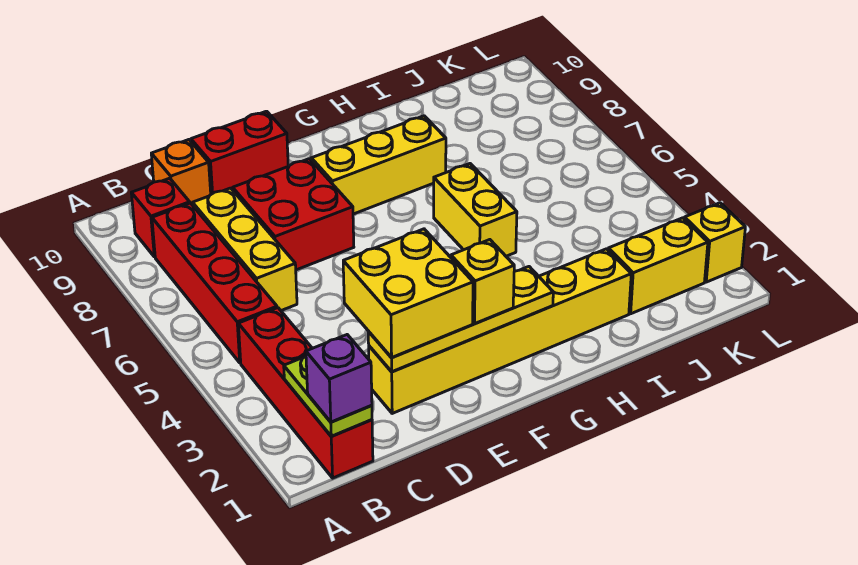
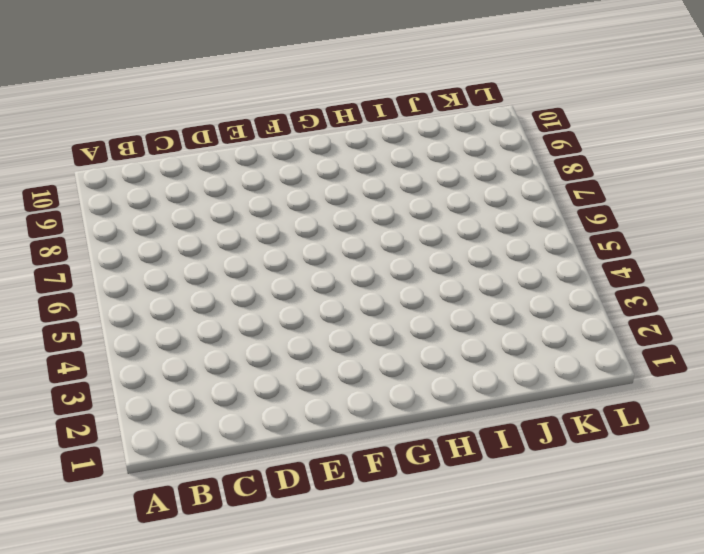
none -> red 1x4 brick [238,308,373,478]
none -> red 1x4 brick [152,203,277,363]
none -> red 1x1 brick [131,178,190,257]

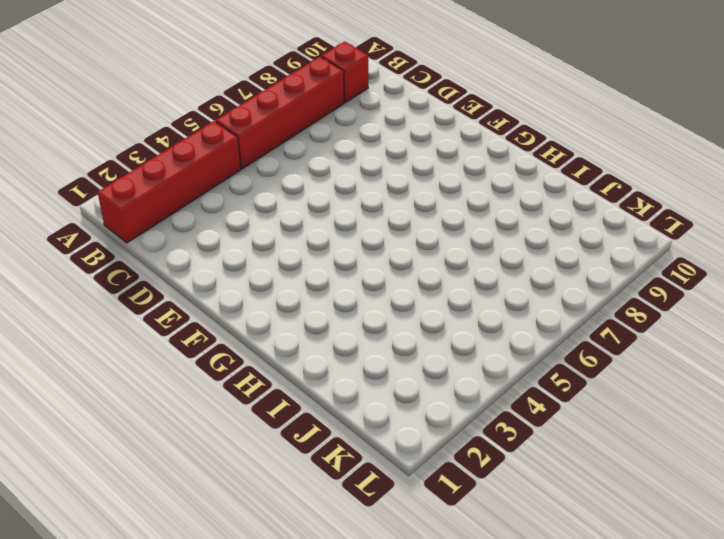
none -> yellow 1x3 brick [193,188,297,311]
none -> orange 1x1 brick [151,140,211,205]
none -> yellow 1x6 brick [369,249,631,413]

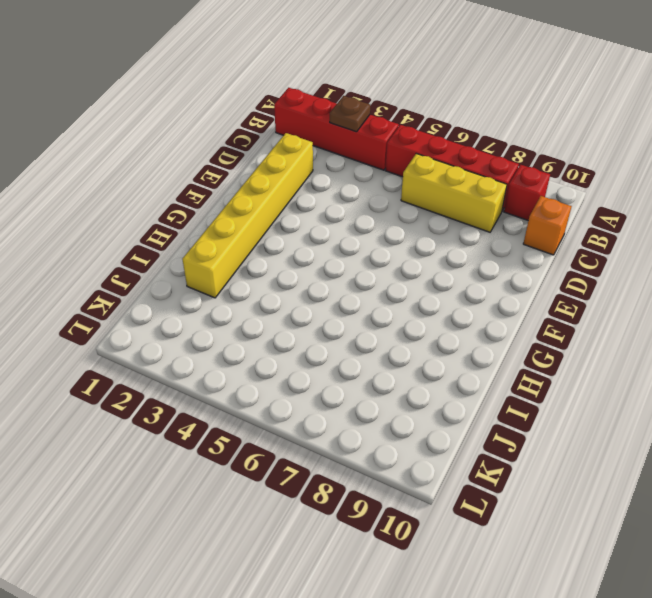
brown 1x1 plate [330,96,370,132] -> none
none -> red 2x2 brick [233,159,354,270]
none -> red 1x2 brick [191,111,288,194]
none -> yellow 1x3 brick [311,116,446,214]

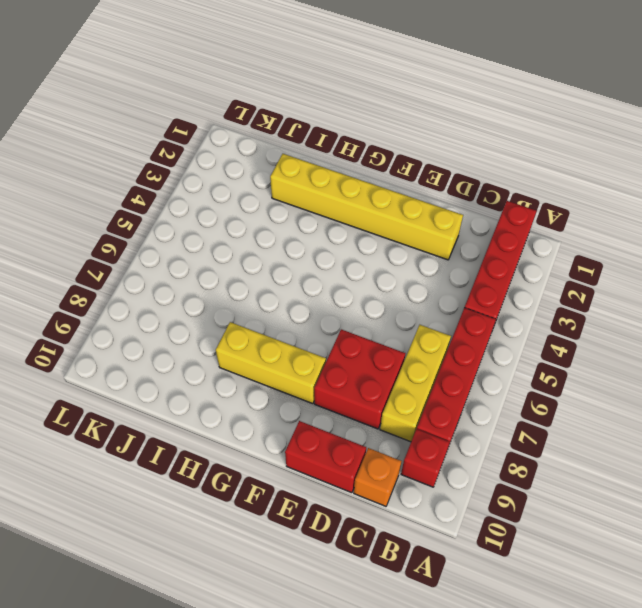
none -> yellow 1x2 brick [434,164,517,256]
none -> yellow 1x2 brick [608,218,708,314]
none -> yellow 1x1 brick [684,203,745,282]

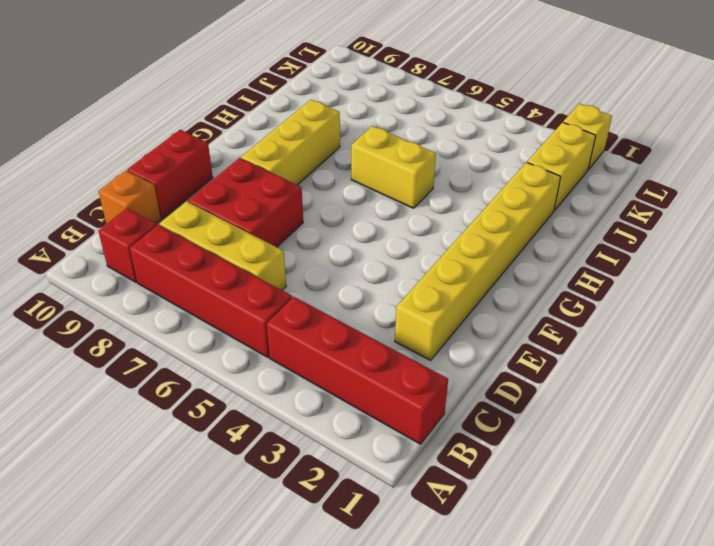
none -> lime 1x2 plate [284,356,372,436]
none -> yellow 1x4 plate [368,267,553,372]
none -> purple 1x1 brick [306,335,372,422]

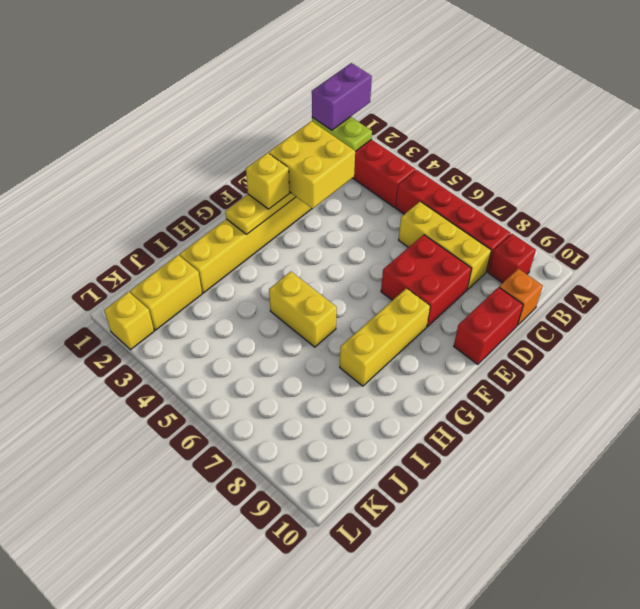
purple 1x2 brick [312,63,372,130] -> purple 1x1 brick [306,335,372,422]

